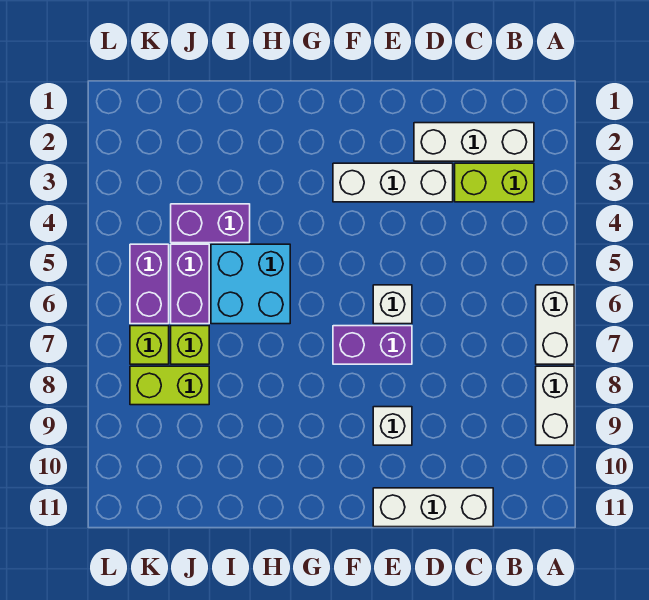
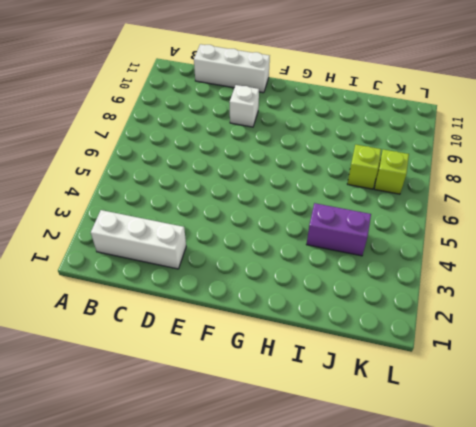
none -> white 1x2 brick [536,285,574,364]
none -> white 1x2 brick [536,366,574,445]
none -> lime 1x2 brick [455,163,534,202]

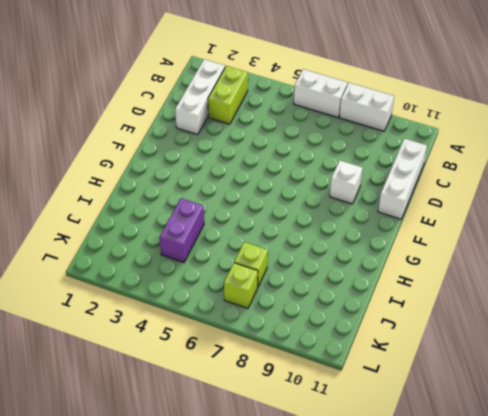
none -> white 1x3 brick [333,163,453,202]
none -> white 1x1 brick [373,285,412,324]
none -> purple 1x2 brick [333,326,412,364]

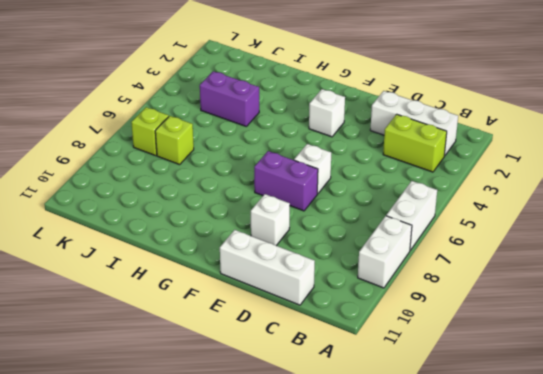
white 1x1 brick [309,89,345,137] -> white 1x3 brick [333,163,453,202]
none -> cyan 2x2 brick [211,244,290,324]
none -> purple 1x2 brick [171,244,209,324]
none -> lime 1x2 brick [130,366,209,405]

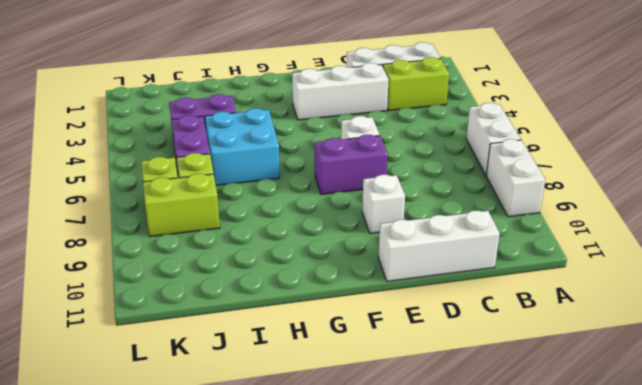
none -> purple 1x2 brick [130,244,169,324]

